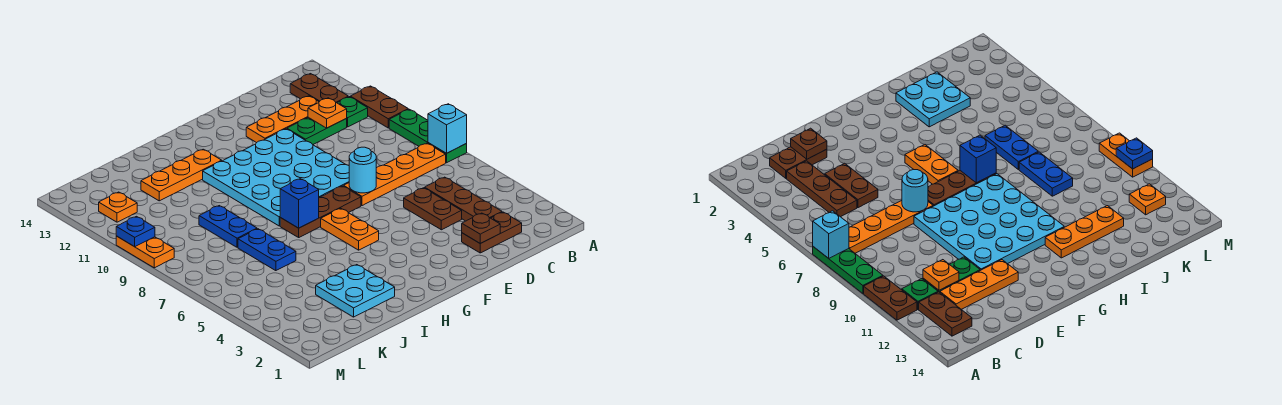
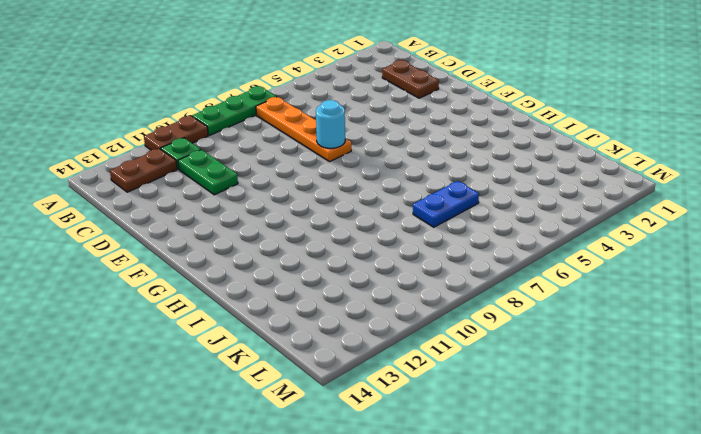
none -> brown 1x3 plate [425,177,502,221]
none -> orange 1x3 plate [246,96,319,143]
none -> brown 1x2 plate [404,188,462,230]

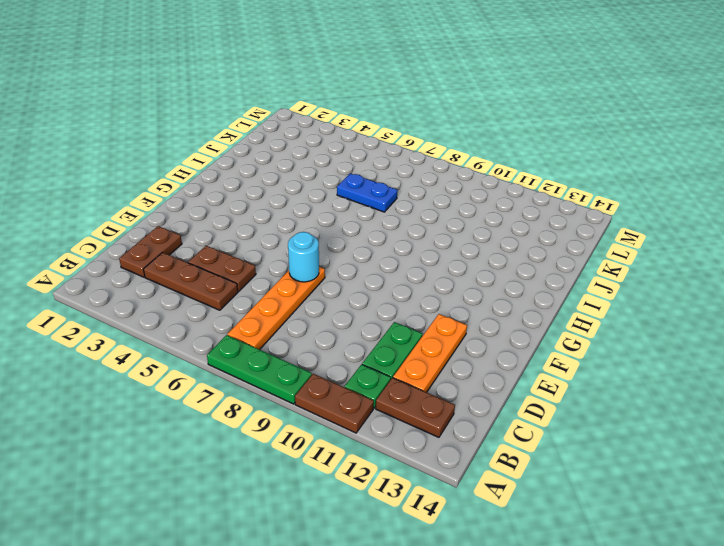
none -> cyan 4x4 plate [203,129,349,226]
none -> brown 1x3 plate [280,186,361,237]
none -> orange 1x2 plate [321,208,379,250]

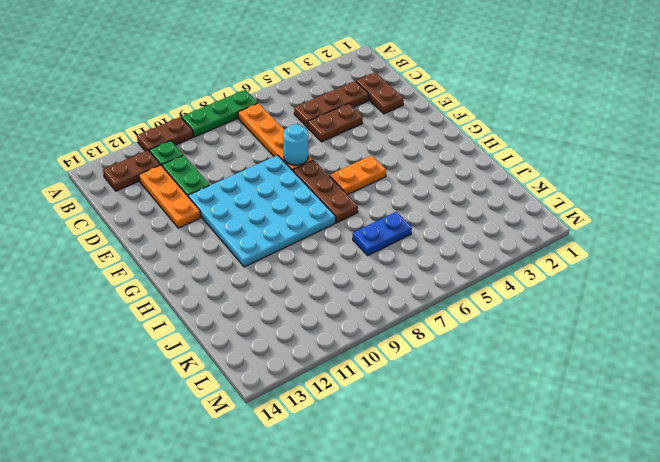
none -> orange 1x3 plate [141,149,222,201]
none -> cyan 2x2 plate [316,265,395,317]
none -> blue 1x2 plate [199,206,257,247]

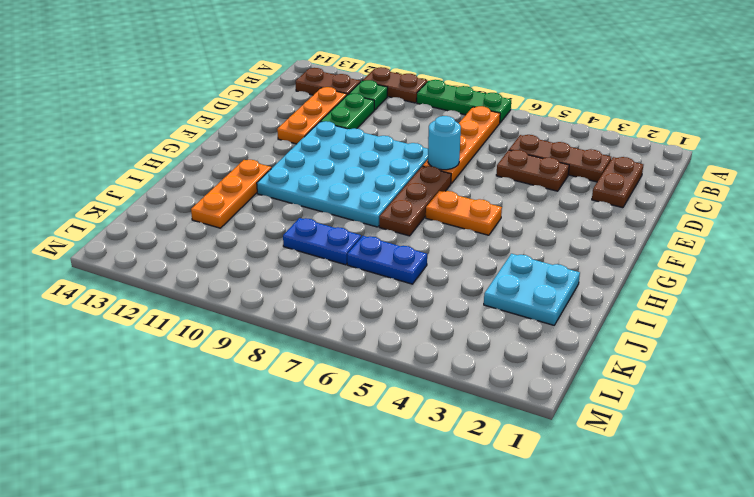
none -> orange 1x1 plate [99,192,137,222]
none -> orange 1x2 plate [116,236,174,268]
none -> cyan 1x1 brick [428,104,467,153]

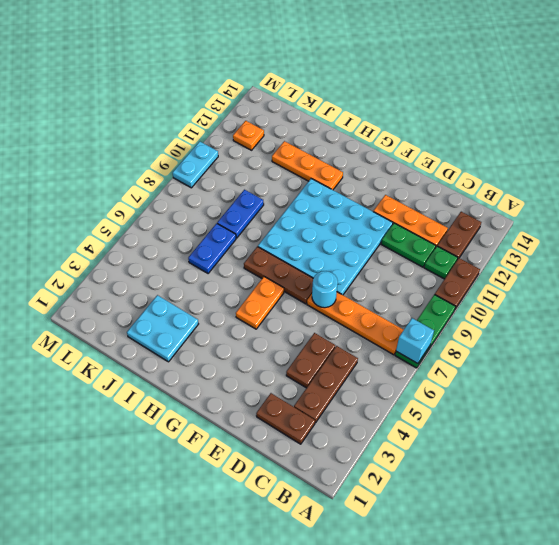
cyan 1x2 plate [173,141,218,188] -> orange 1x2 plate [116,236,174,268]
none -> orange 1x1 plate [308,98,347,128]
none -> brown 1x1 plate [462,213,500,243]
none -> blue 1x1 brick [280,179,319,228]

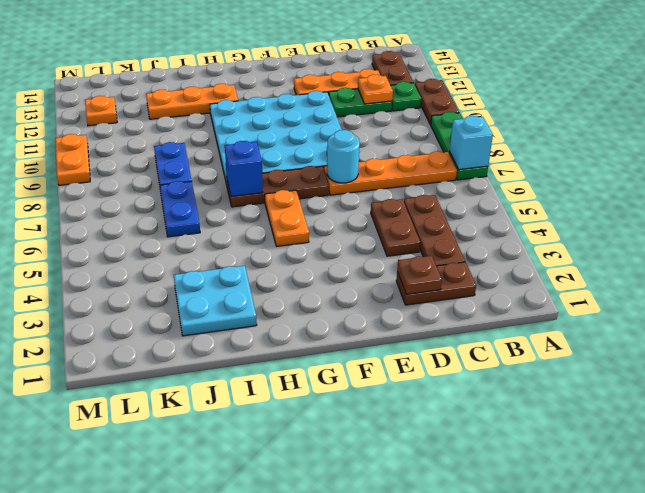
none -> blue 1x1 plate [116,216,155,247]

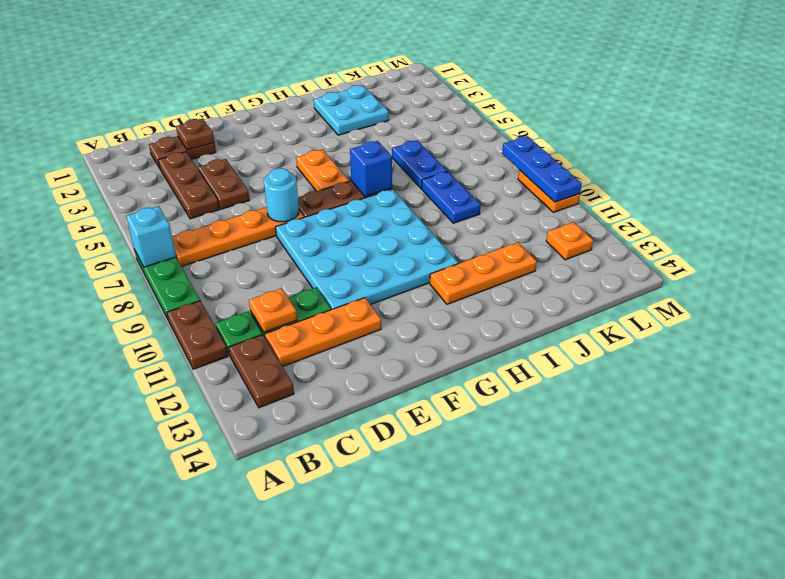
blue 1x3 plate [502,136,582,202] -> blue 1x1 plate [116,216,155,247]

